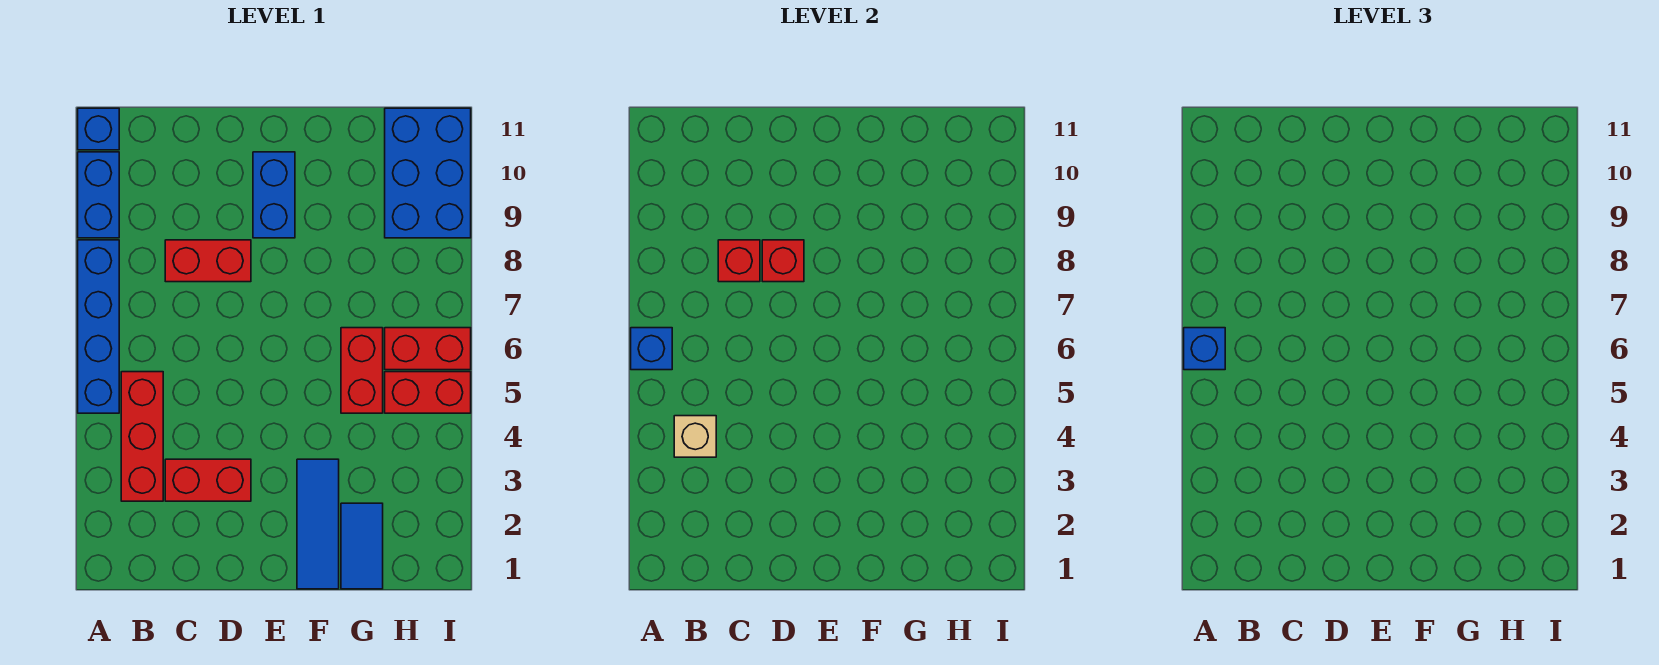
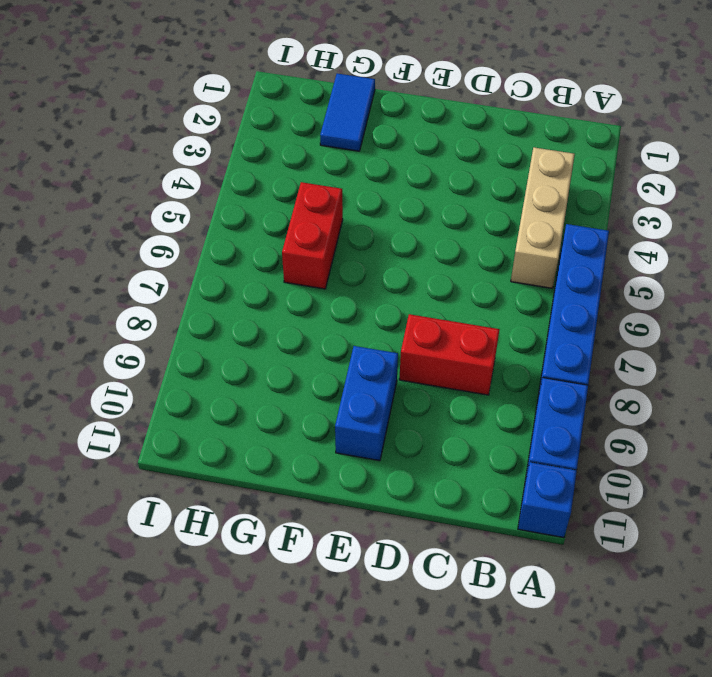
tan 1x3 brick [511,147,575,288] -> red 1x3 brick [121,372,163,501]
none -> red 1x2 brick [165,459,251,501]
none -> blue 1x3 tile [297,459,339,589]
none -> red 1x2 brick [385,372,471,413]

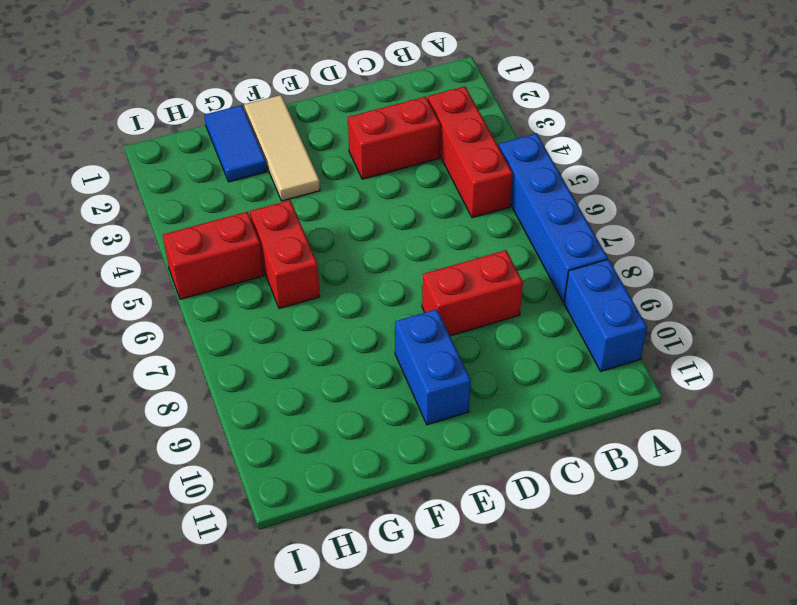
tan 1x3 tile [244,95,320,201] -> blue 1x3 tile [297,459,339,589]
none -> blue 1x1 brick [78,108,119,150]
none -> red 1x2 brick [385,328,471,370]
none -> blue 2x3 brick [385,108,471,238]

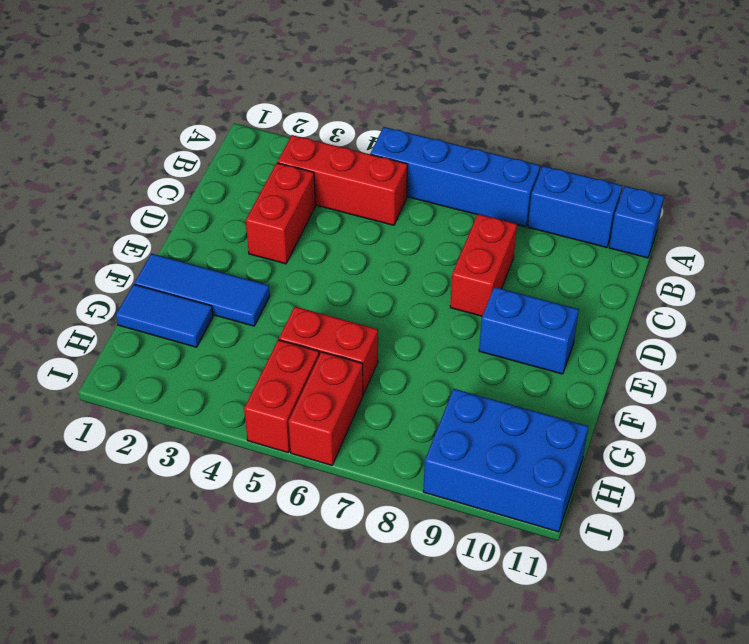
none -> blue 1x1 brick [631,328,672,370]
none -> tan 1x1 brick [674,416,716,457]
none -> red 1x1 brick [718,240,760,282]

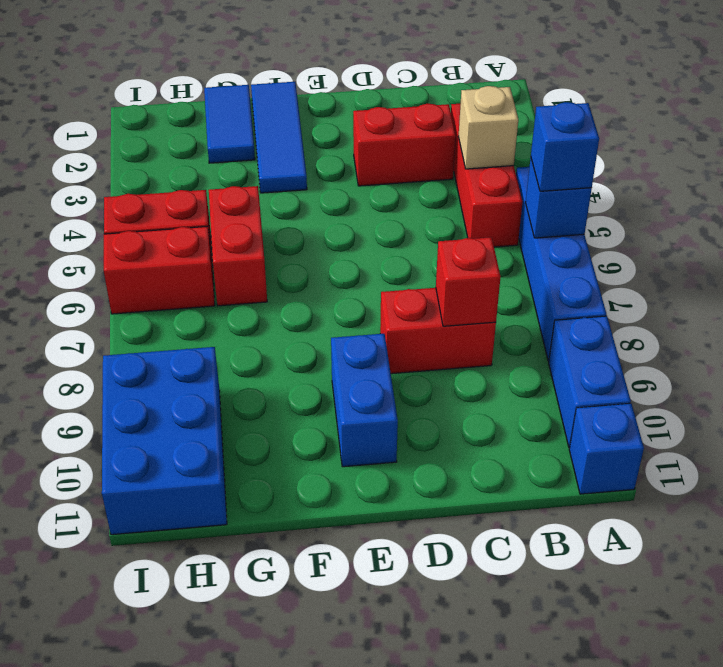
none -> red 1x1 brick [762,240,804,282]

